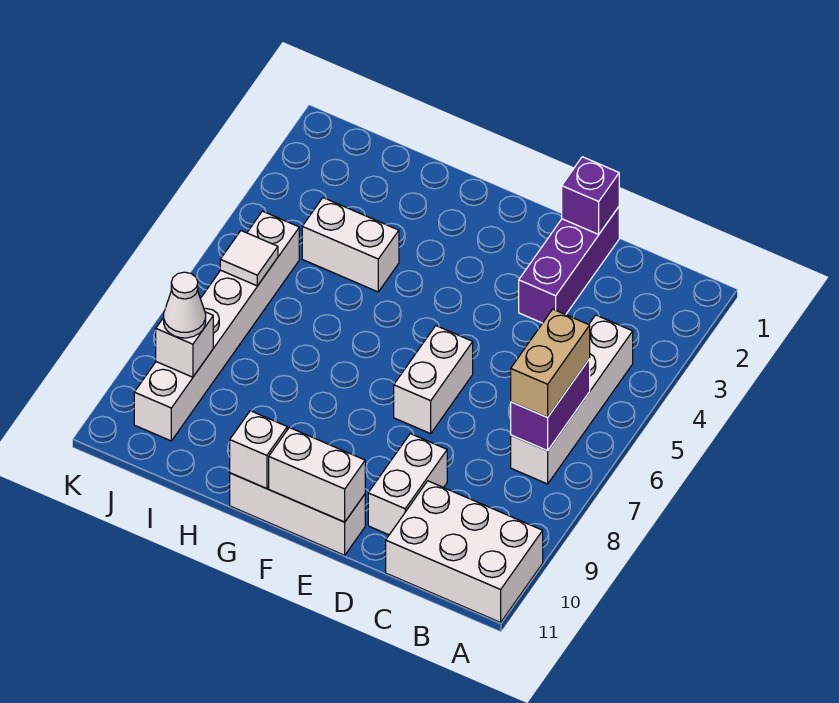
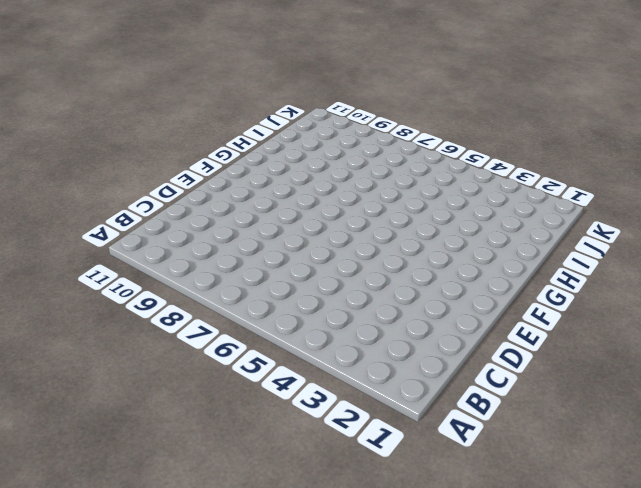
none -> white 2x3 brick [386,481,543,622]
none -> white 1x4 brick [511,315,633,484]
none -> purple 1x3 brick [519,207,619,323]

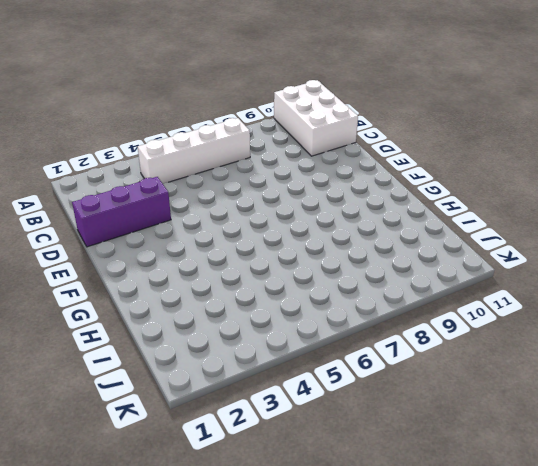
none -> white 1x2 brick [368,434,447,535]
none -> white 1x2 brick [394,326,473,434]
none -> white 1x3 brick [230,473,365,555]

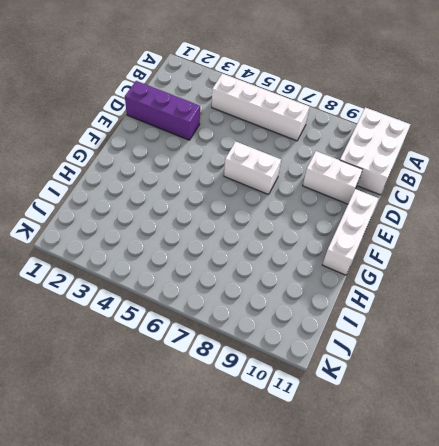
none -> white 1x2 brick [302,198,399,292]
none -> white 1x6 brick [134,211,299,441]
none -> purple 1x2 brick [511,359,590,451]

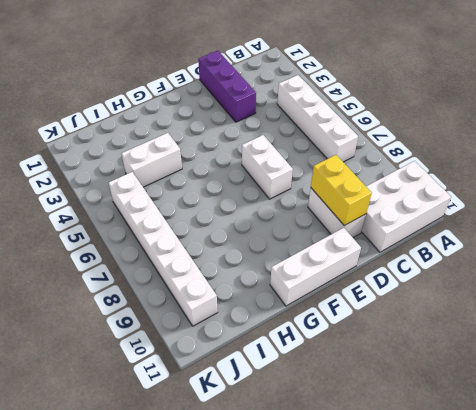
yellow 1x2 brick [311,155,372,226] -> none
none -> purple 1x2 brick [511,359,590,451]
none -> purple 1x1 brick [562,157,619,234]
none -> white 1x2 brick [269,428,365,522]

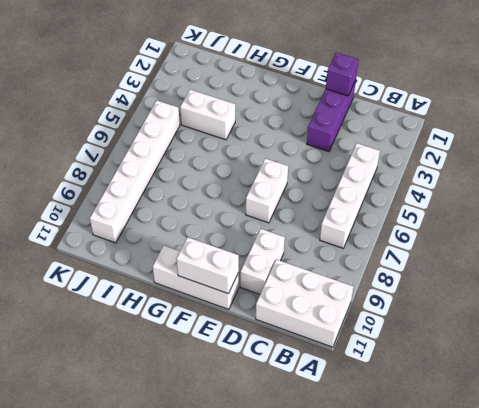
none -> purple 1x2 brick [511,359,590,451]
none -> white 1x1 brick [230,411,287,489]
none -> white 1x1 tile [220,231,278,286]

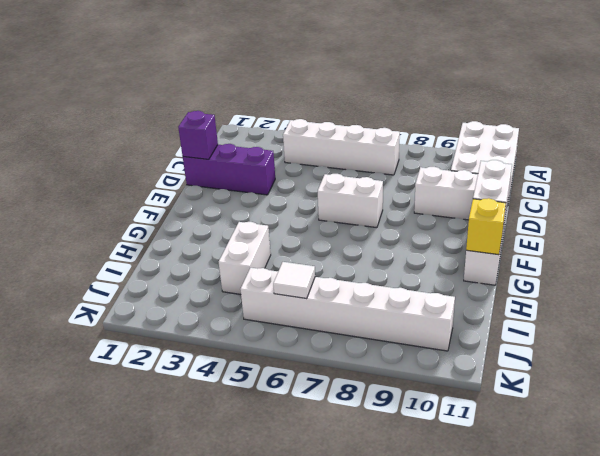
yellow 1x1 brick [466,198,506,255] -> white 1x1 brick [230,411,287,489]
none -> purple 1x2 brick [511,359,590,451]
none -> white 1x1 brick [156,312,213,377]
none -> tan 1x2 brick [511,309,590,417]

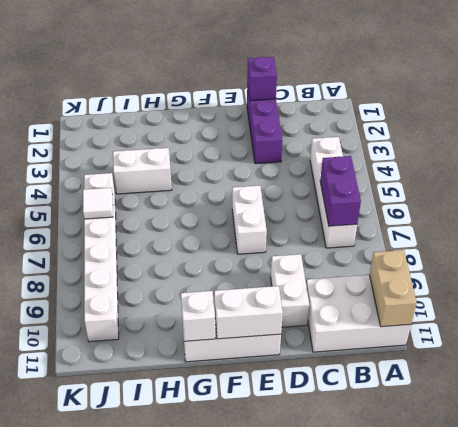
tan 1x2 brick [370,250,417,327] -> tan 1x2 brick moved to [511,309,590,417]
none -> white 1x1 brick [156,312,213,377]
none -> white 1x1 cone [164,272,206,338]

